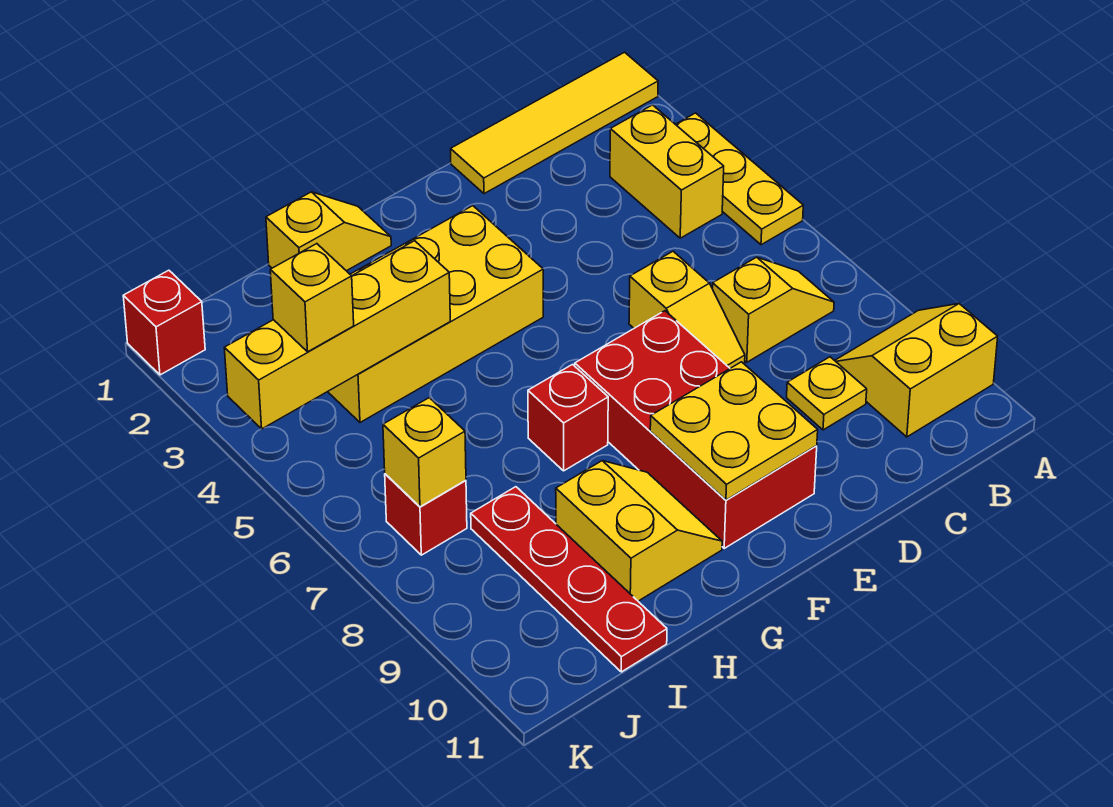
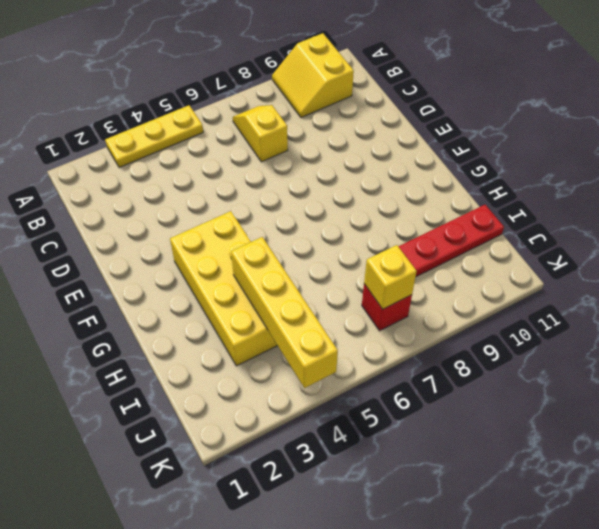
none -> yellow 1x4 tile [451,52,658,194]
none -> yellow 1x2 brick [610,105,724,238]
none -> yellow 1x1 plate [787,357,867,430]

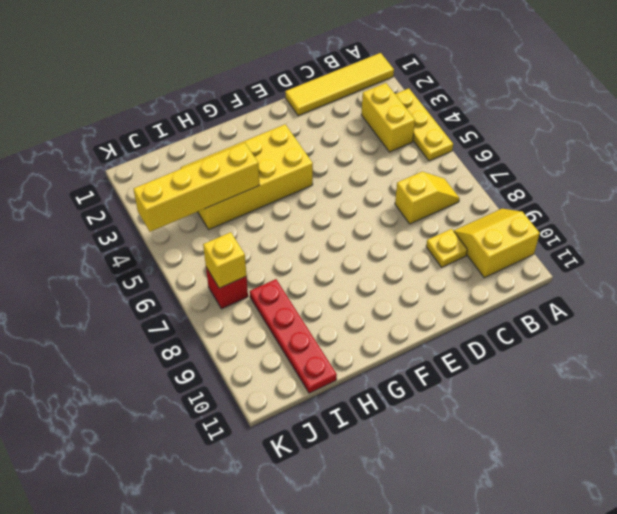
none -> yellow 1x2 slope [629,251,745,368]
none -> red 2x4 brick [575,311,817,548]
none -> yellow 1x2 slope [266,192,391,271]

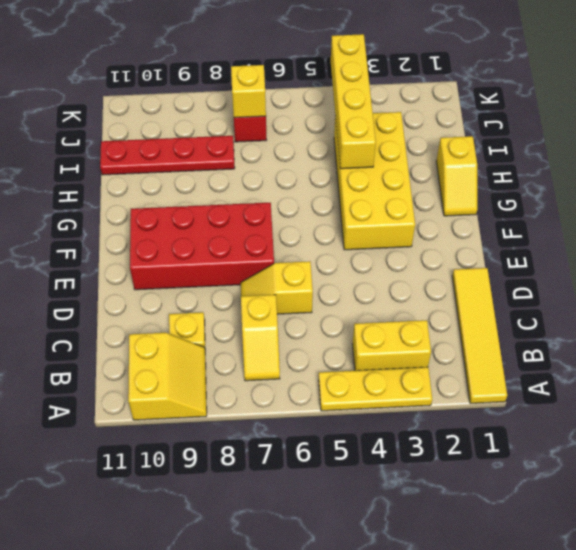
none -> red 1x1 brick [528,365,608,471]
none -> yellow 2x2 slope [556,461,722,601]
none -> red 1x1 brick [123,270,205,375]

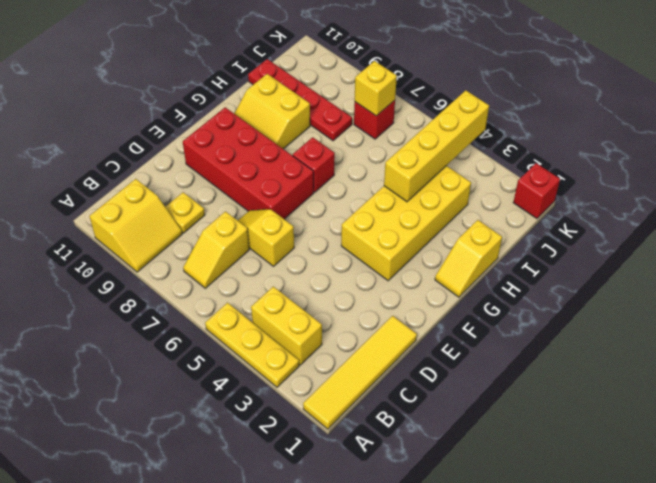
none -> yellow 2x2 plate [650,362,818,500]
none -> yellow 1x1 brick [270,244,354,352]

